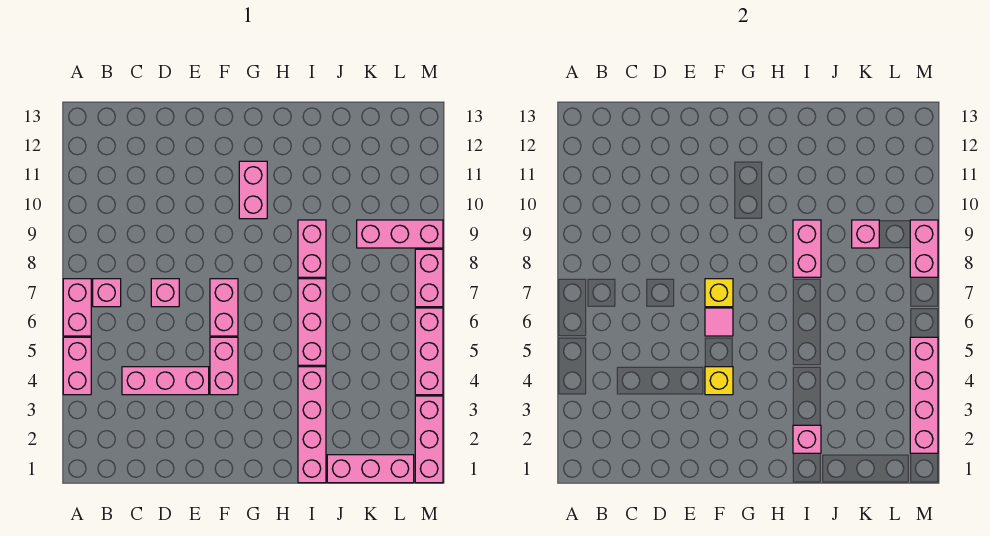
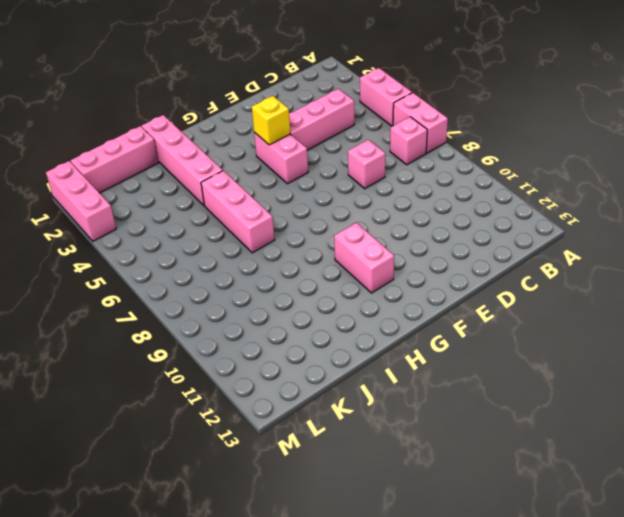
none -> pink 1x2 brick [210,279,238,336]
none -> pink 1x2 brick [298,220,326,277]
none -> pink 1x3 brick [357,220,443,248]

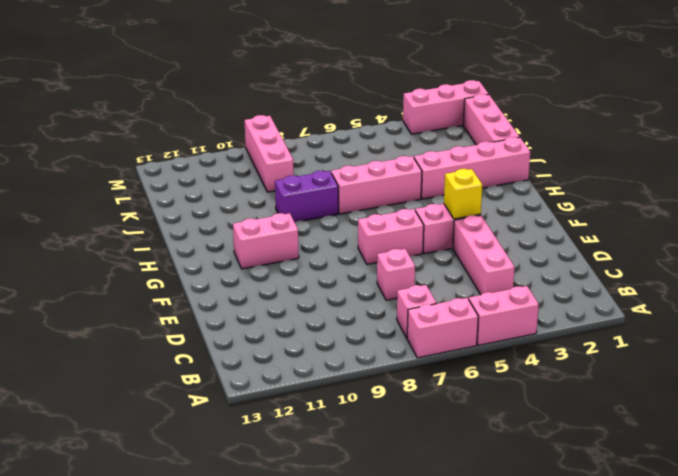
purple 1x2 brick [275,171,338,222] -> pink 1x2 brick [298,220,326,277]
none -> pink 1x3 brick [415,308,443,395]
none -> pink 1x2 brick [415,249,443,307]
none -> pink 1x1 tile [705,308,733,336]

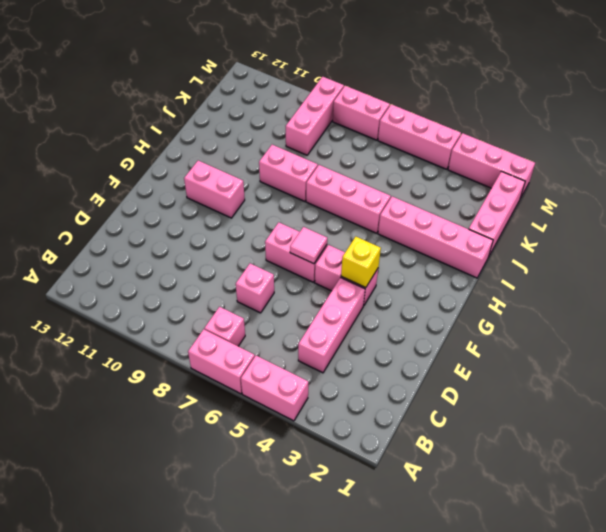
none -> yellow 1x1 brick [705,279,733,307]
none -> pink 1x1 brick [793,425,821,453]
none -> pink 1x2 brick [793,220,821,277]

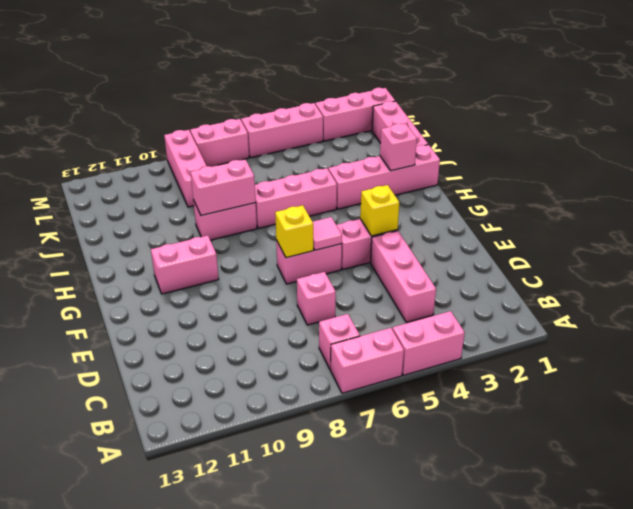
none -> pink 1x1 brick [852,220,879,248]
none -> pink 1x4 brick [910,337,938,453]
none -> pink 1x2 brick [910,220,938,277]

